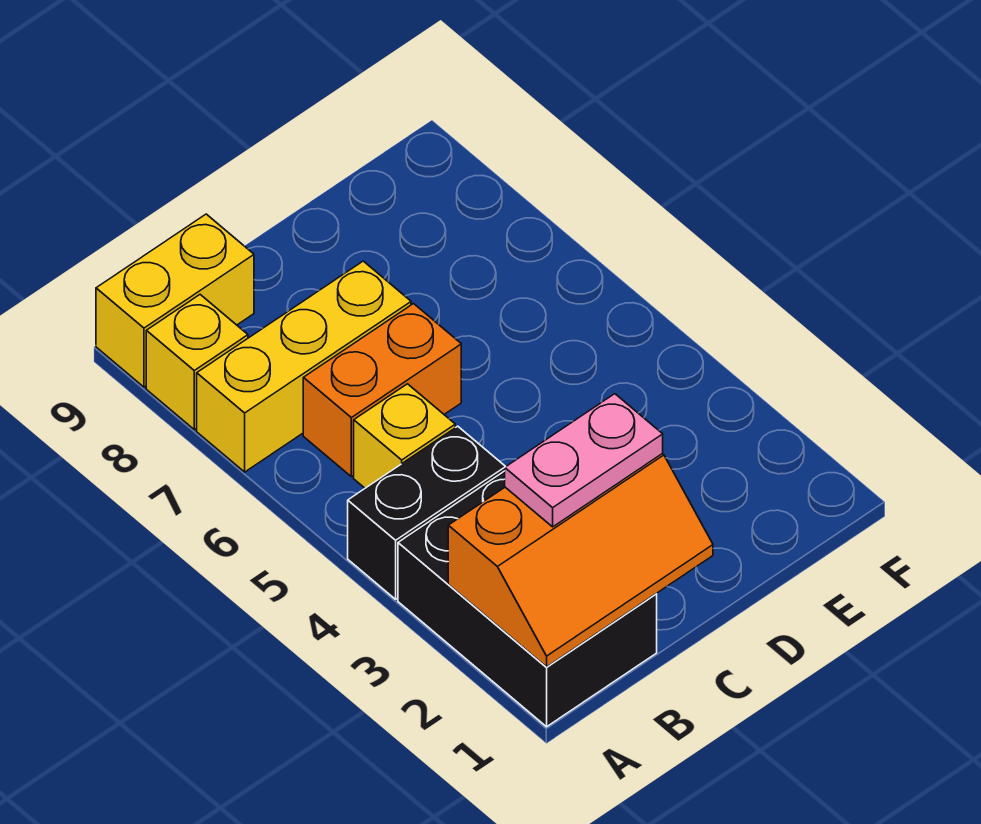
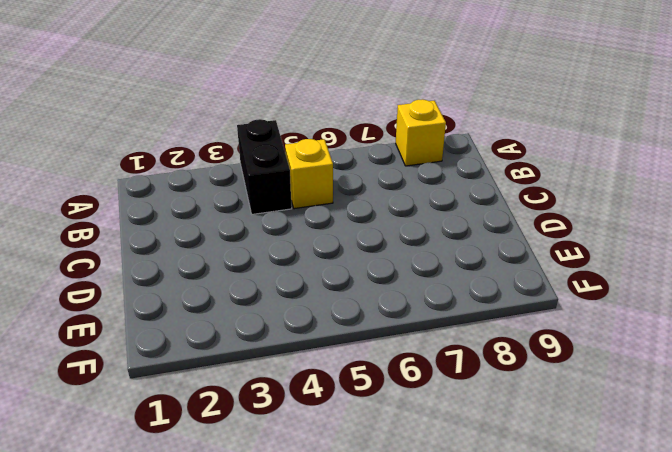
none -> black 2x3 brick [398,471,657,727]
none -> yellow 1x3 brick [197,261,411,472]

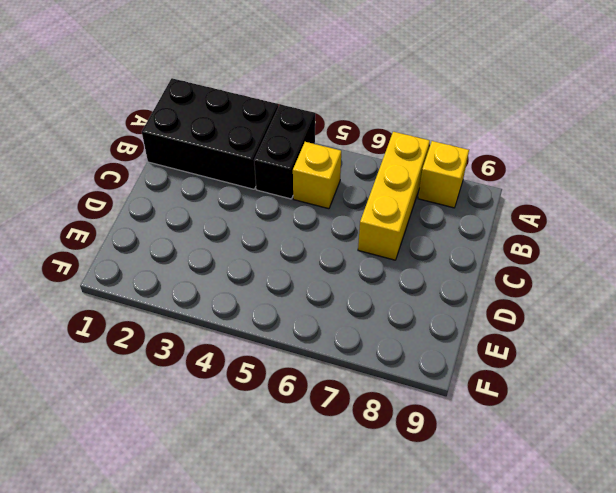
none -> yellow 1x2 brick [96,214,254,387]
none -> orange 1x2 brick [303,304,461,477]

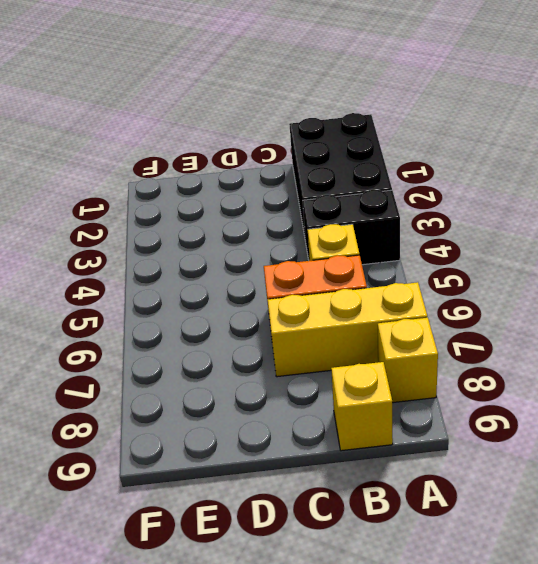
yellow 1x1 brick [331,362,393,451] -> yellow 1x2 brick [96,214,254,387]
none -> orange 2x3 slope [448,454,713,667]
none -> pink 1x2 plate [505,394,663,527]

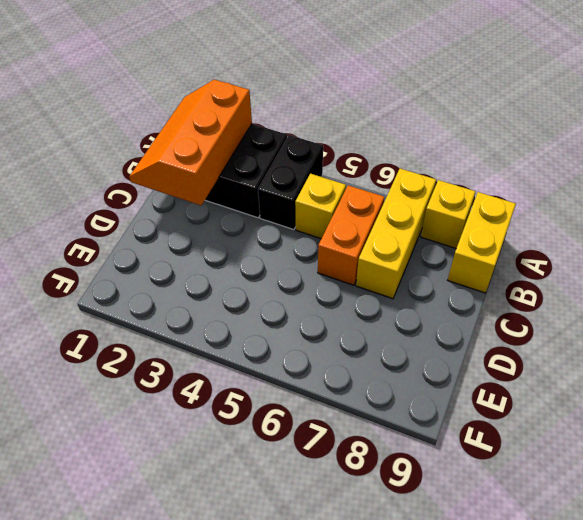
none -> pink 1x2 plate [505,394,663,527]

